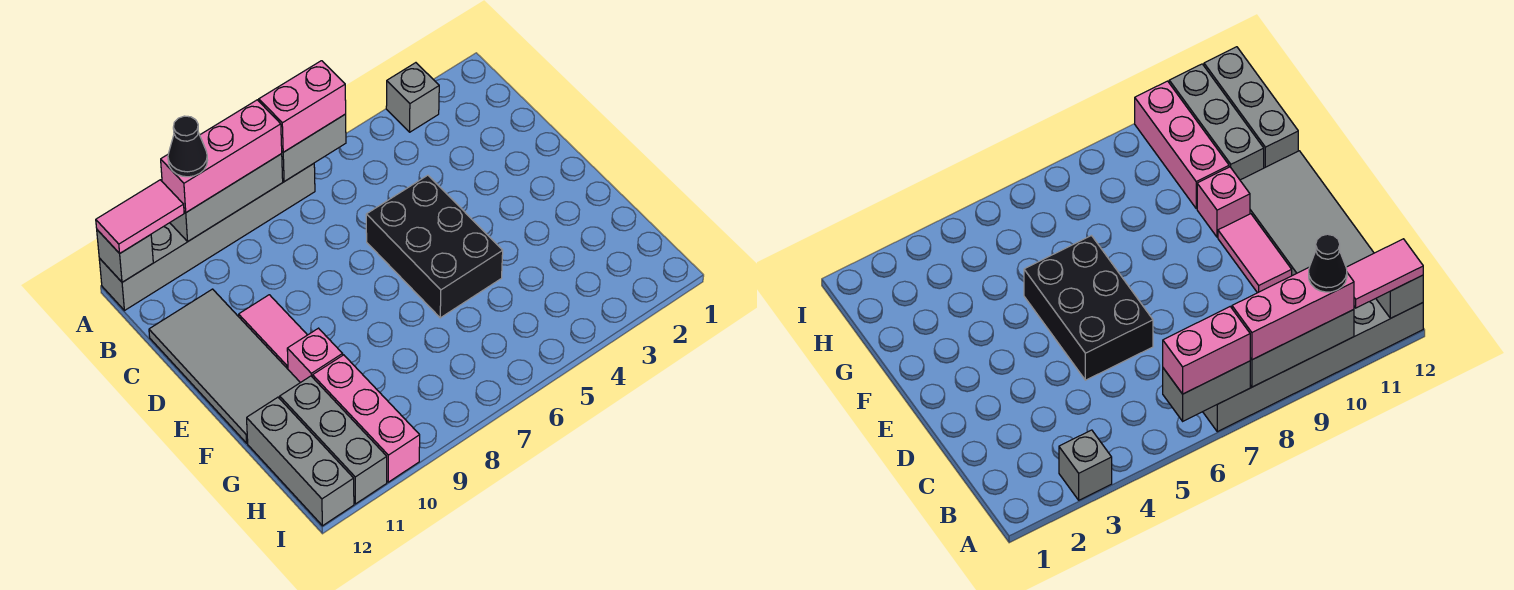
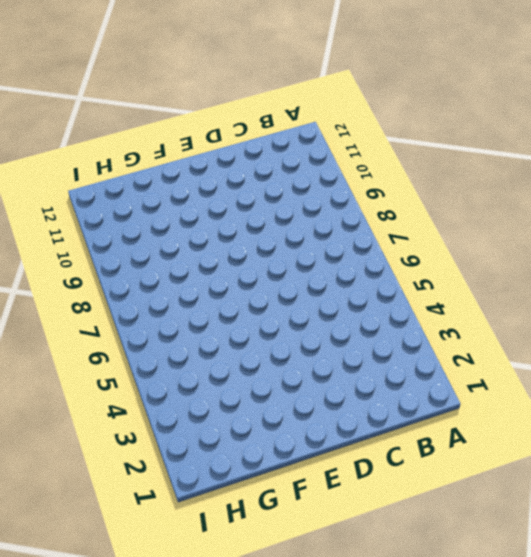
none -> grey 1x1 brick [386,63,439,132]
none -> grey 1x6 brick [99,164,315,311]
none -> grey 2x4 tile [149,289,300,443]

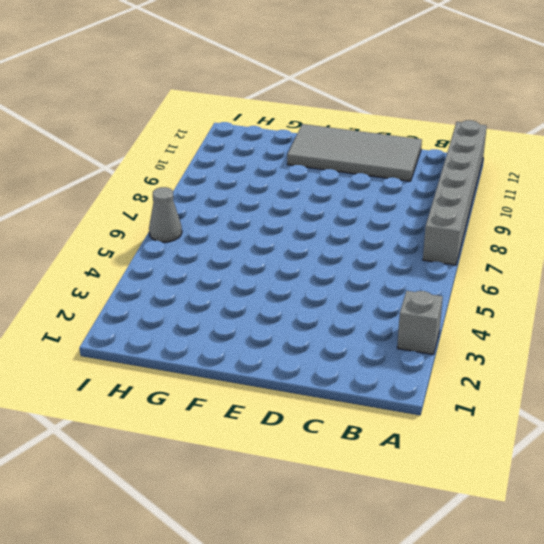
grey 1x1 cone [149,187,182,242] -> none
none -> black 2x3 brick [366,175,503,318]
none -> pink 1x2 tile [239,295,307,369]
none -> pink 1x1 brick [287,328,343,383]

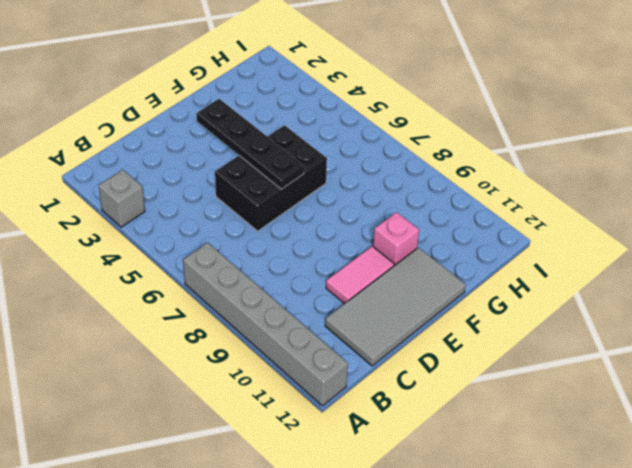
black 1x4 plate [197,99,304,189] -> none
none -> pink 1x3 brick [313,355,420,482]
none -> grey 1x3 brick [280,376,387,504]
none -> grey 1x3 brick [247,397,354,526]

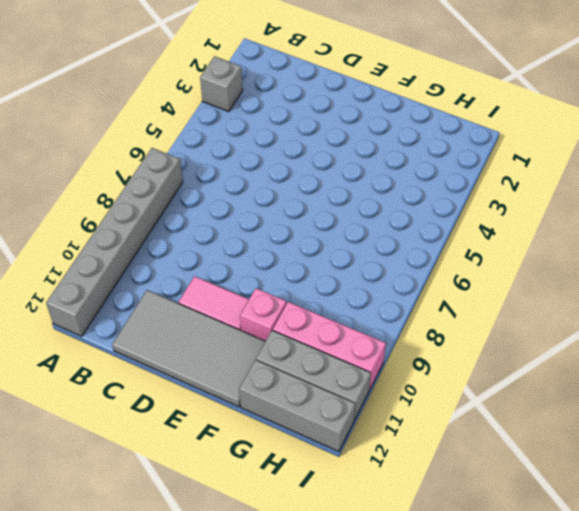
none -> black 2x3 brick [366,175,503,318]
none -> grey 1x2 brick [282,114,346,182]
none -> grey 1x3 brick [170,154,283,241]

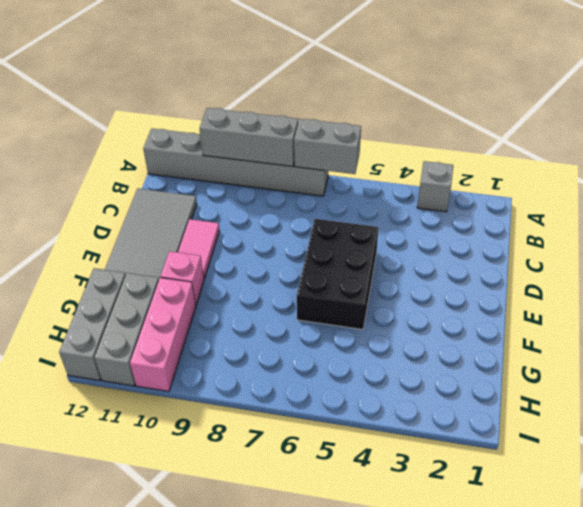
none -> grey 1x1 brick [97,230,153,282]
none -> pink 1x2 brick [259,61,346,152]
none -> pink 1x3 brick [161,100,282,212]

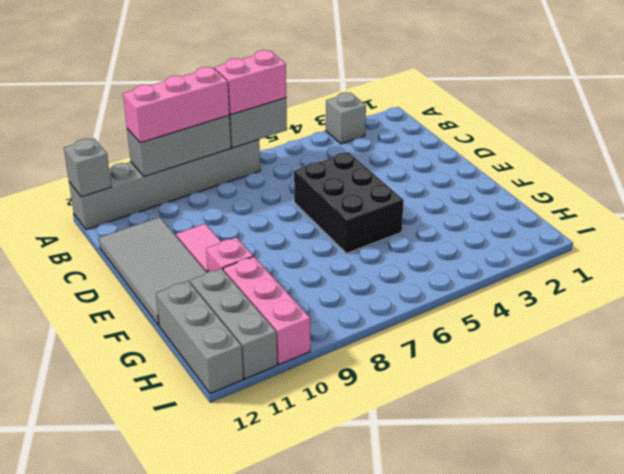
none -> pink 1x2 tile [96,180,184,254]
none -> black 1x1 cone [168,116,208,177]

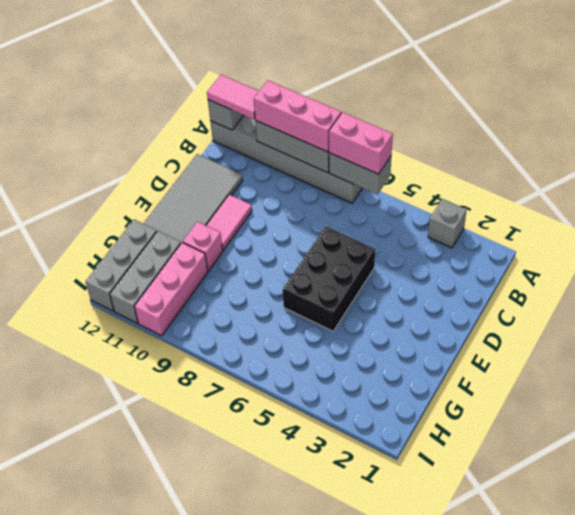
none -> black 1x1 cone [168,116,208,177]

